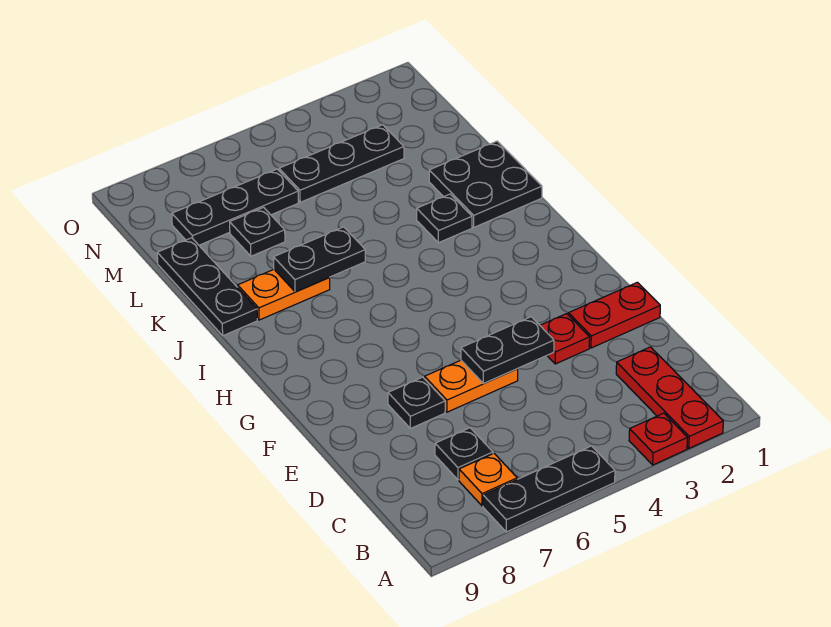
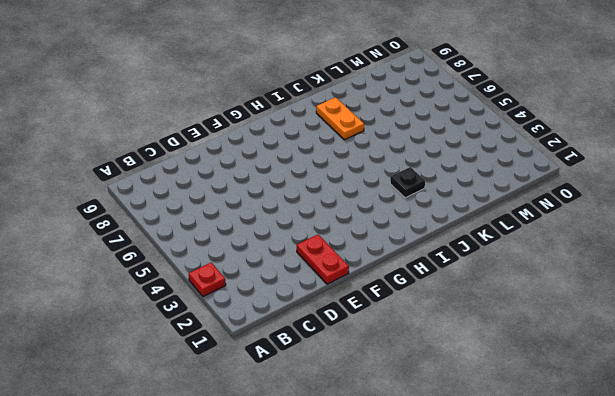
none -> red 1x3 plate [616,347,723,448]
none -> black 1x3 plate [483,446,615,532]
none -> orange 1x1 plate [459,453,517,506]

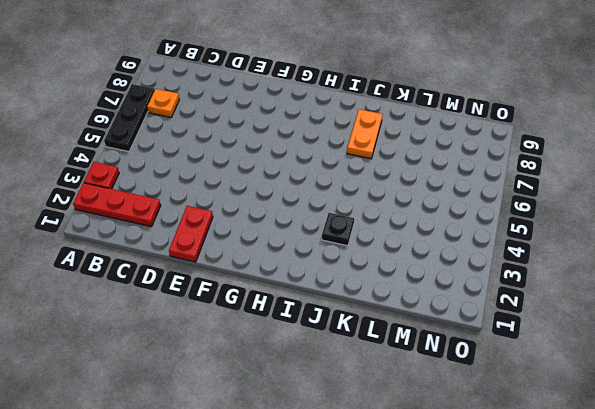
none -> black 1x1 plate [435,428,493,480]
none -> red 1x1 plate [540,314,590,364]
none -> orange 1x2 plate [425,360,518,412]

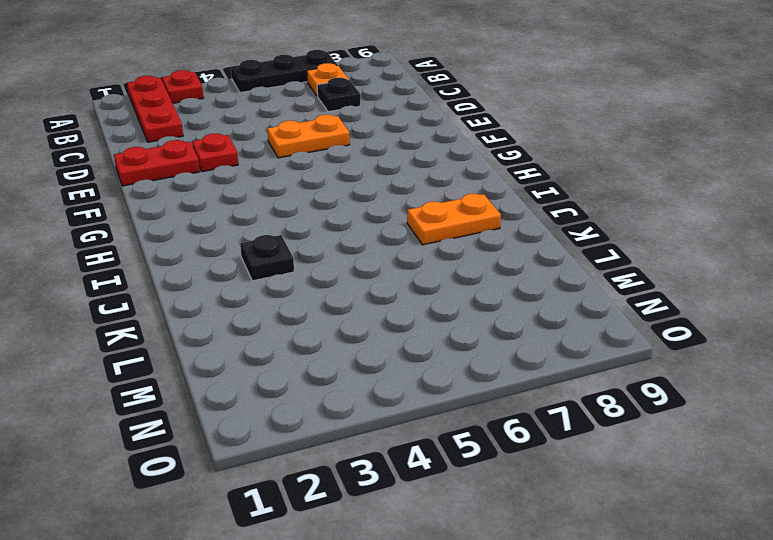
none -> black 1x1 plate [388,377,445,428]
none -> black 2x2 plate [429,141,542,227]
none -> black 1x3 plate [157,238,257,336]

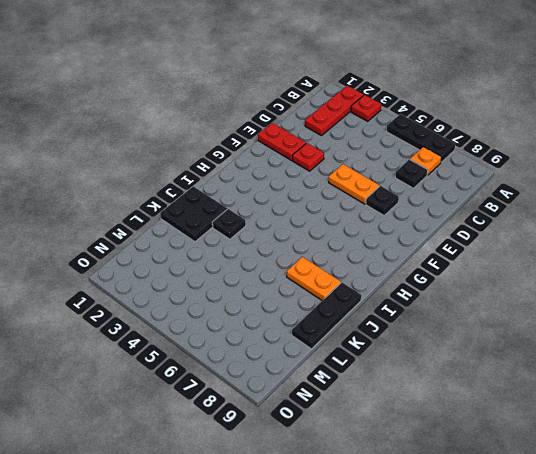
none -> black 1x1 plate [230,207,285,256]
none -> black 1x3 plate [279,125,404,202]
none -> black 1x3 plate [172,169,298,245]

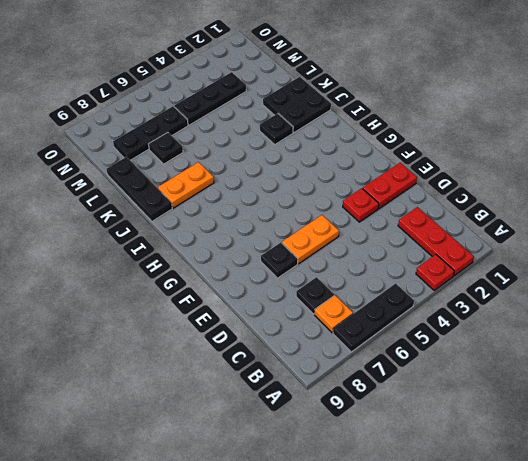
none -> black 1x2 plate [461,317,554,383]
none -> black 1x2 plate [274,227,365,292]

